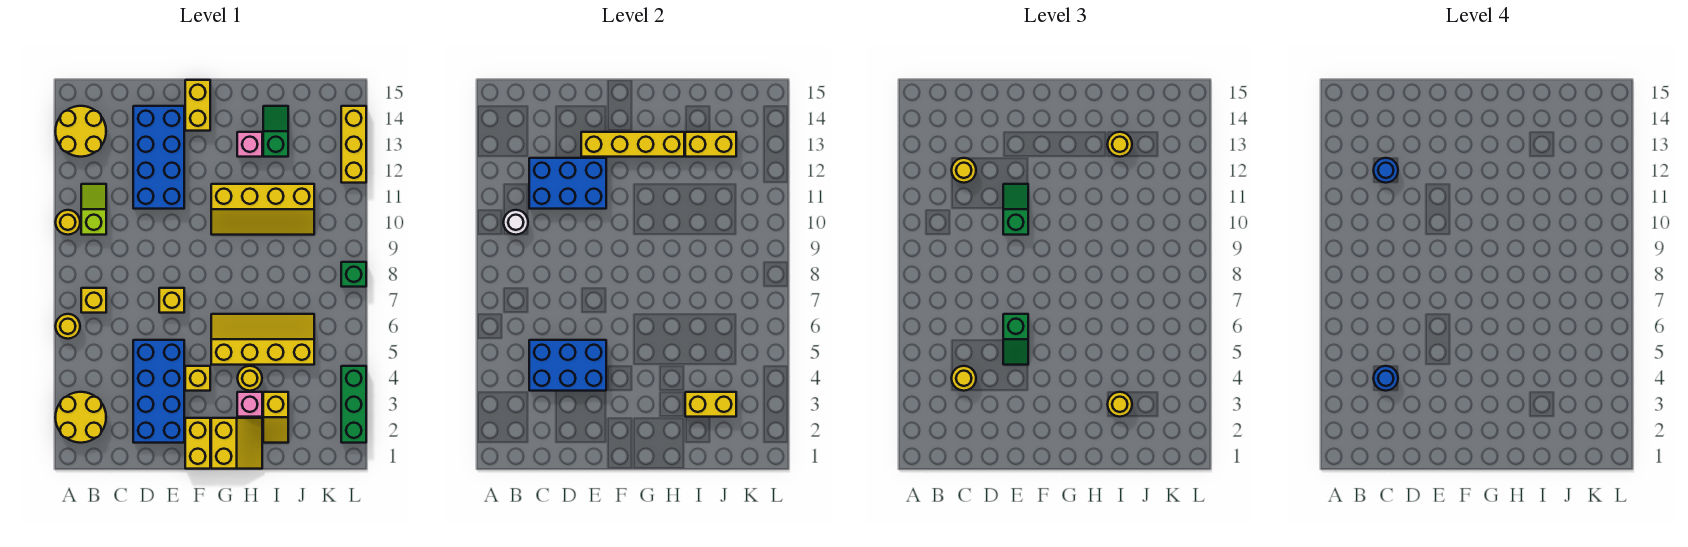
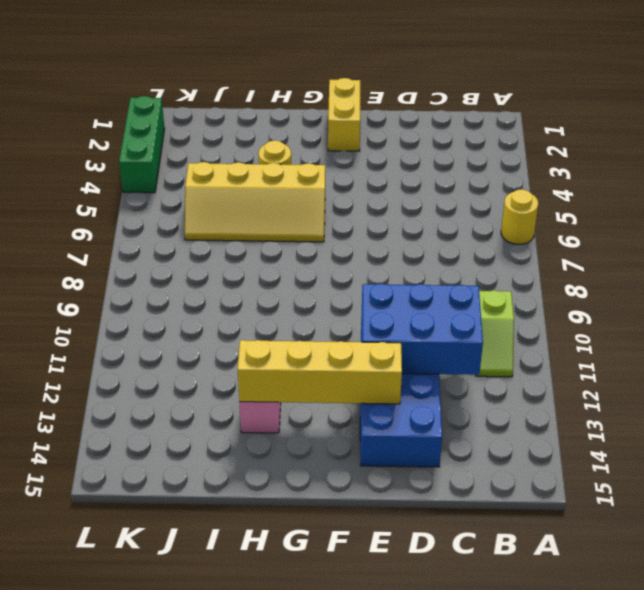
none -> yellow 2x2 round brick [55,392,106,443]
none -> yellow 1x1 round brick [55,210,80,235]
none -> yellow 2x2 round brick [55,106,106,157]
none -> yellow 1x1 brick [81,288,106,313]

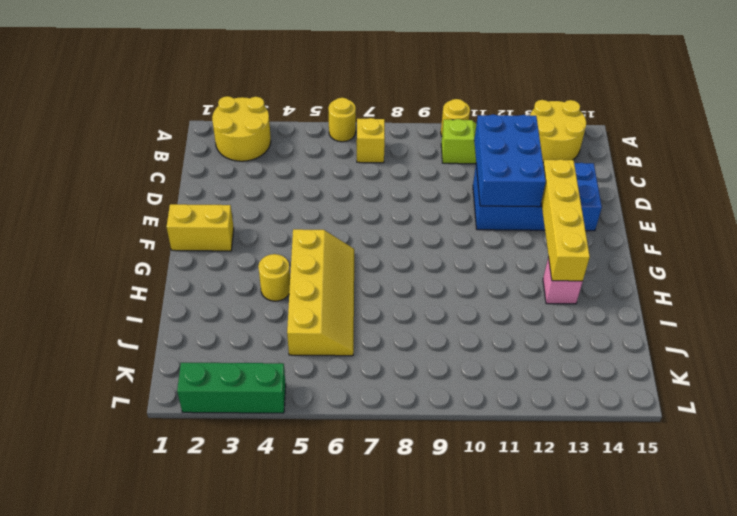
none -> blue 2x4 brick [133,340,184,443]
none -> yellow 1x1 brick [159,288,184,313]
none -> yellow 1x1 brick [185,366,210,391]
none -> yellow 1x2 brick [185,80,210,131]

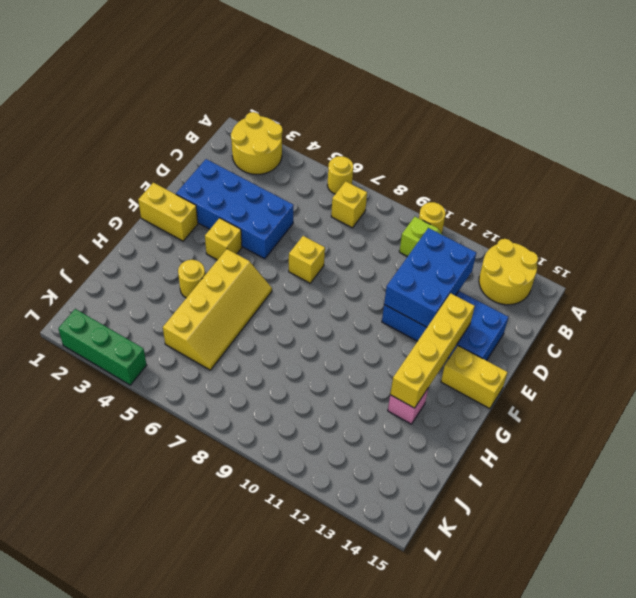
none -> yellow 2x2 slope [211,418,262,469]
none -> yellow 2x4 slope [211,184,314,235]
none -> pink 1x1 brick [237,392,262,417]
none -> yellow 1x2 slope [263,392,288,443]

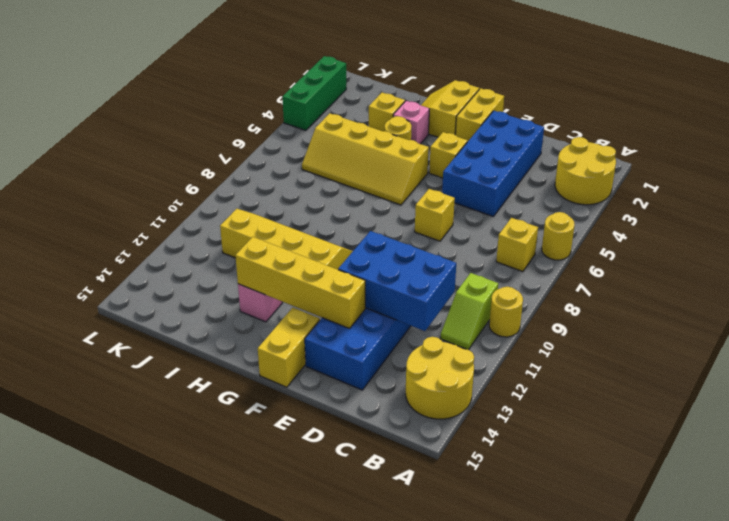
none -> green 1x2 slope [263,106,288,157]
none -> green 1x1 brick [341,262,366,287]
none -> yellow 1x3 brick [341,106,366,183]
none -> white 1x1 round brick [503,210,528,235]

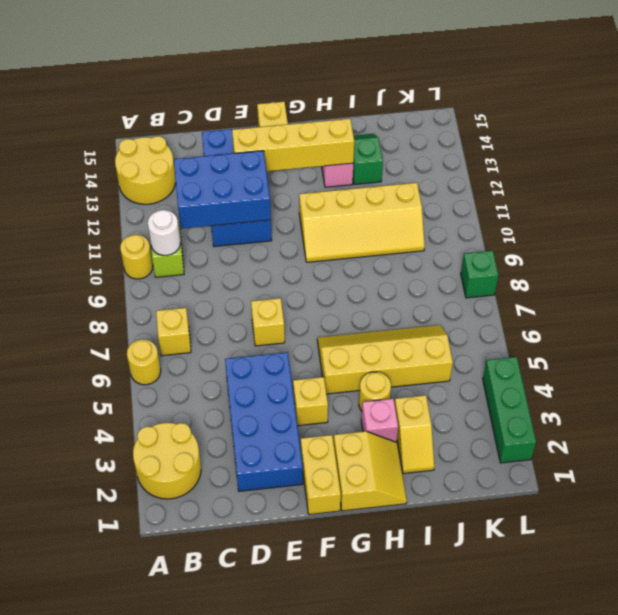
none -> yellow 1x3 brick [341,106,366,183]
none -> blue 2x3 brick [529,340,606,391]
none -> yellow 1x2 brick [685,392,736,417]
none -> yellow 1x2 brick [685,132,736,157]

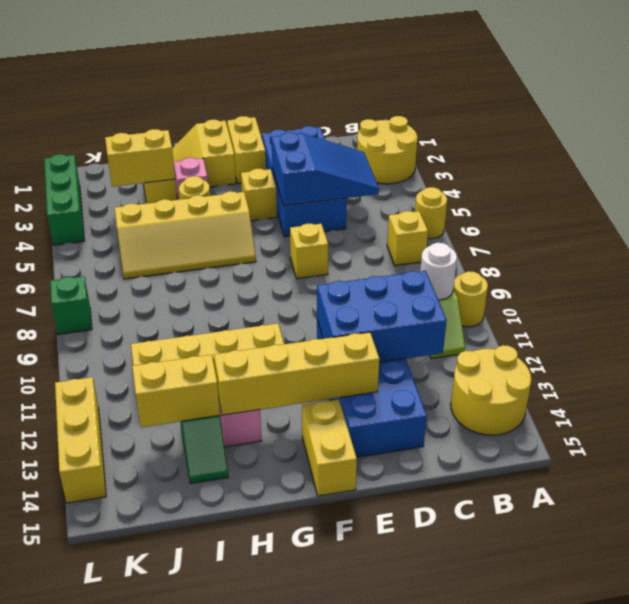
blue 2x3 slope [271,133,379,206] -> blue 2x3 brick [529,340,606,391]
none -> yellow 1x1 round brick [951,366,976,391]
none -> yellow 1x1 round brick [951,158,976,183]
none -> green 1x2 slope [1003,314,1028,365]
none -> green 1x2 slope [1003,184,1028,235]

